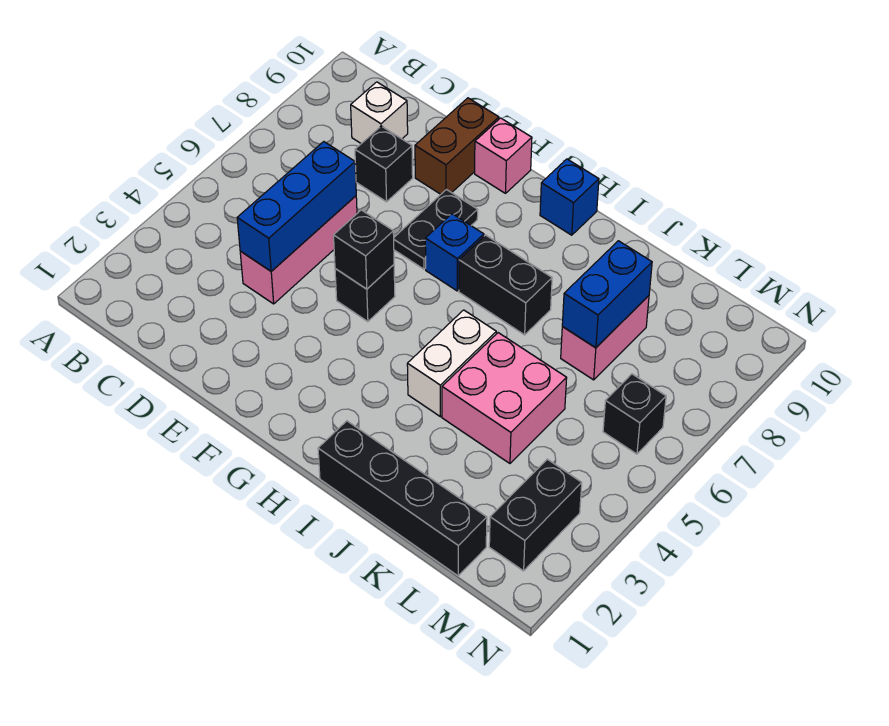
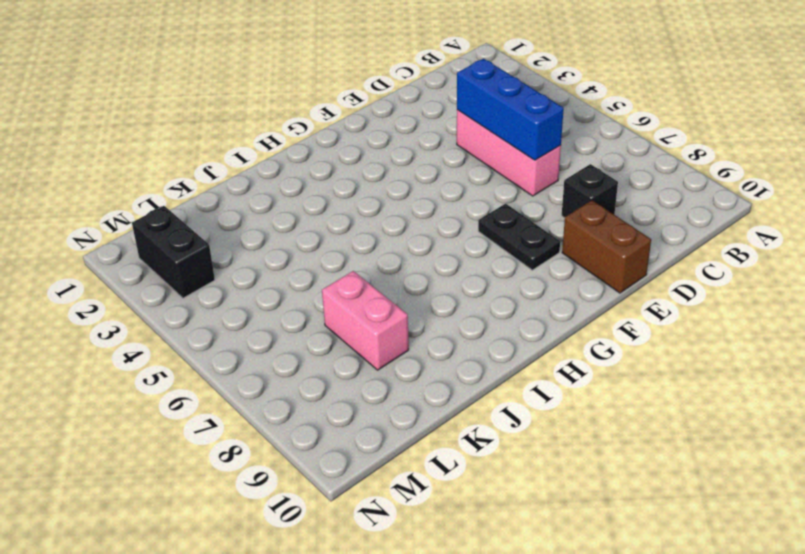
none -> white 1x1 brick [351,82,408,144]
none -> black 1x1 brick [335,265,395,322]
none -> pink 1x1 brick [475,118,532,193]

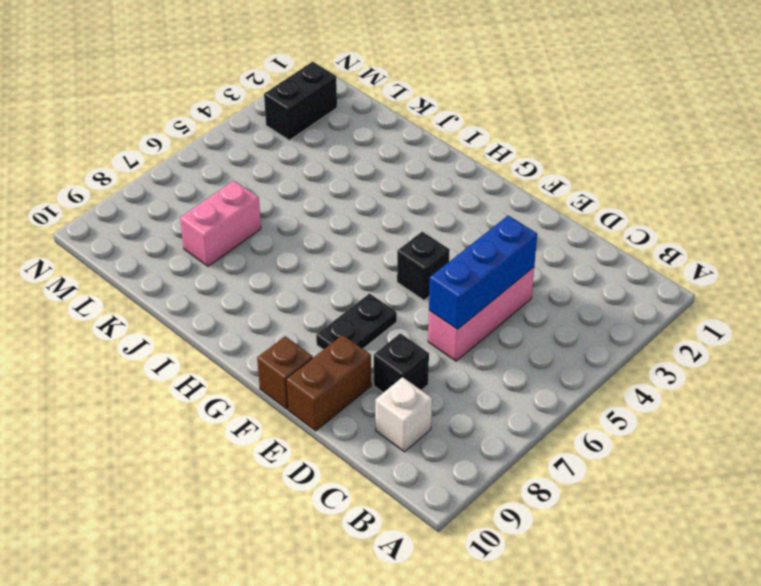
brown 1x1 brick [257,336,313,409] -> pink 1x1 brick [475,118,532,193]
none -> blue 1x1 brick [425,214,484,291]
none -> black 1x2 brick [459,235,552,335]
none -> blue 1x1 brick [540,159,599,235]

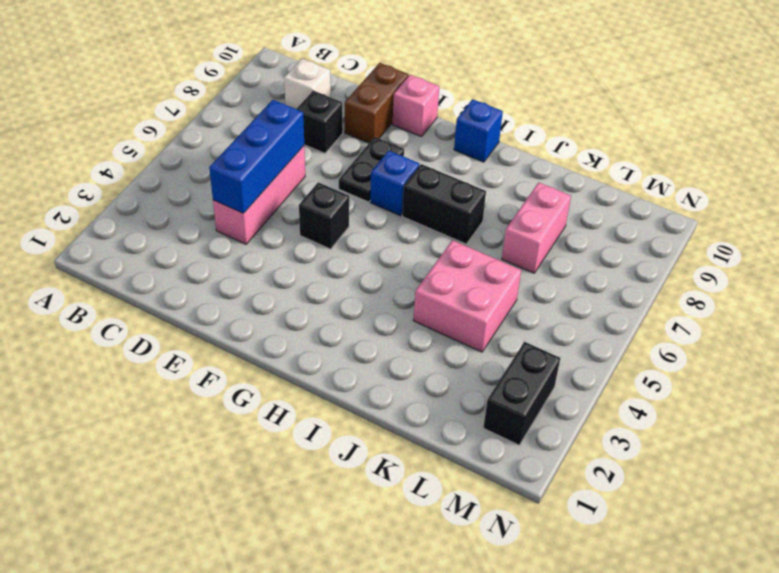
none -> black 1x4 brick [318,421,487,576]
none -> white 1x2 brick [407,310,496,417]
none -> black 1x1 brick [603,374,666,454]

